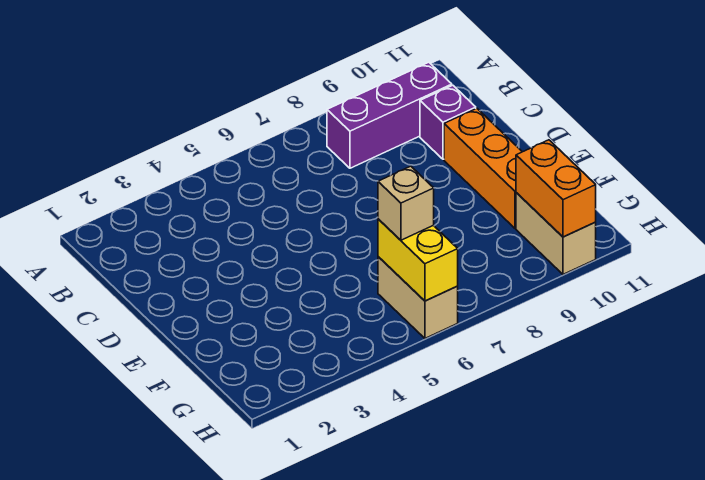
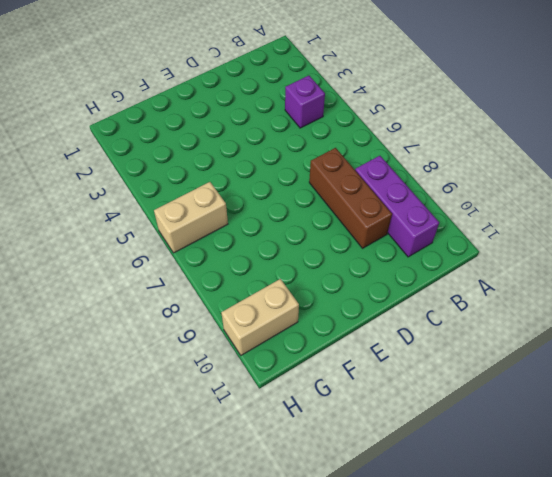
purple 1x1 brick [285,76,325,128] -> purple 1x1 brick moved to [420,85,476,159]
brown 1x3 brick [309,148,392,248] -> none
none -> orange 1x3 brick [444,108,522,228]
none -> yellow 1x2 brick [378,219,458,301]

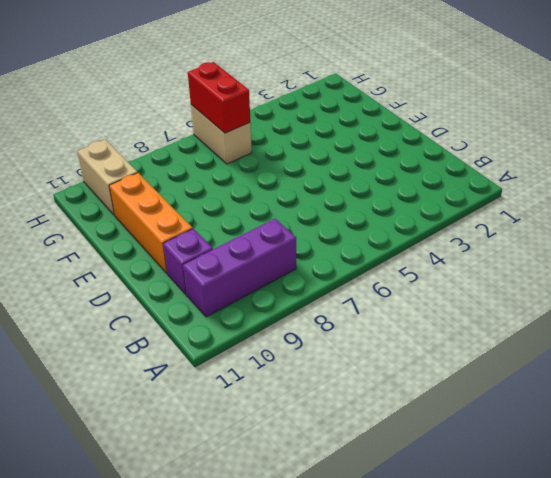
red 1x2 brick [188,62,250,133] -> yellow 1x2 brick [378,219,458,301]
none -> orange 1x2 brick [516,140,596,237]
none -> tan 1x1 brick [378,166,434,240]

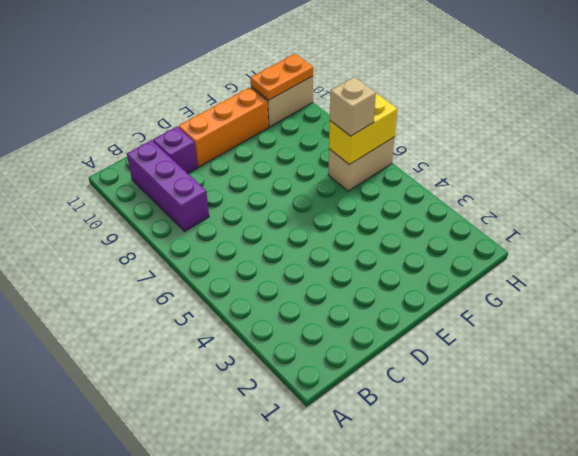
orange 1x2 plate [251,54,313,100] -> orange 1x2 brick [516,140,596,237]

